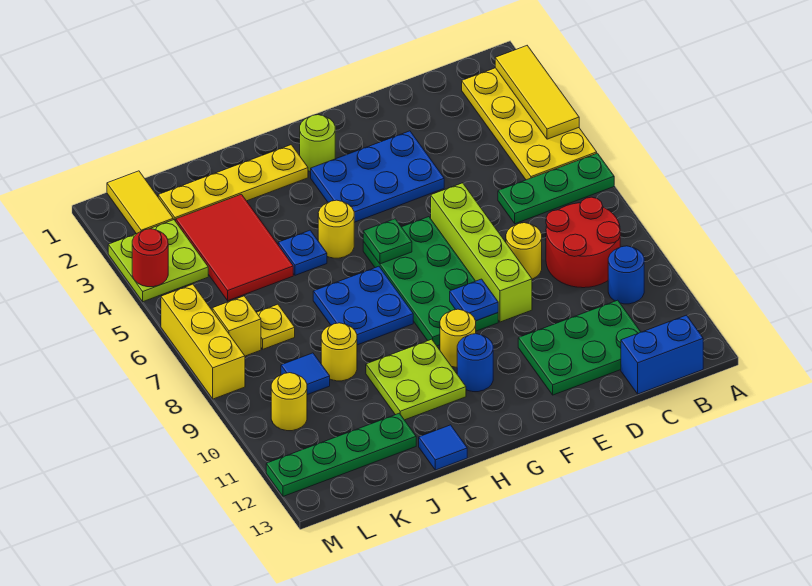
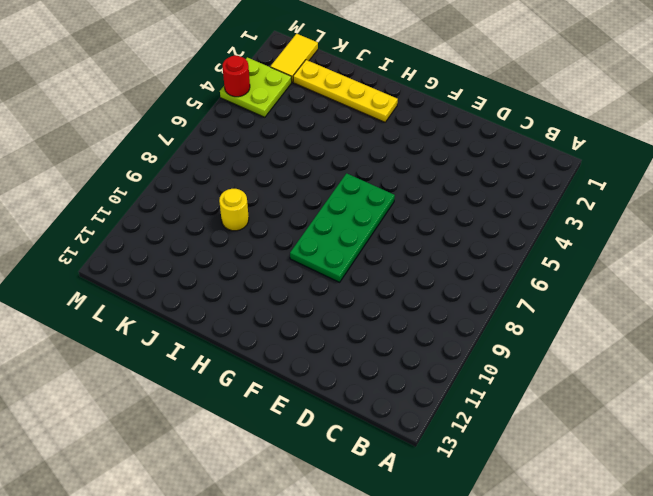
none -> yellow 2x4 plate [462,68,597,180]
none -> green 1x3 plate [498,153,614,224]
none -> red 2x2 round brick [546,197,620,288]
none -> blue 1x1 round brick [608,246,644,304]

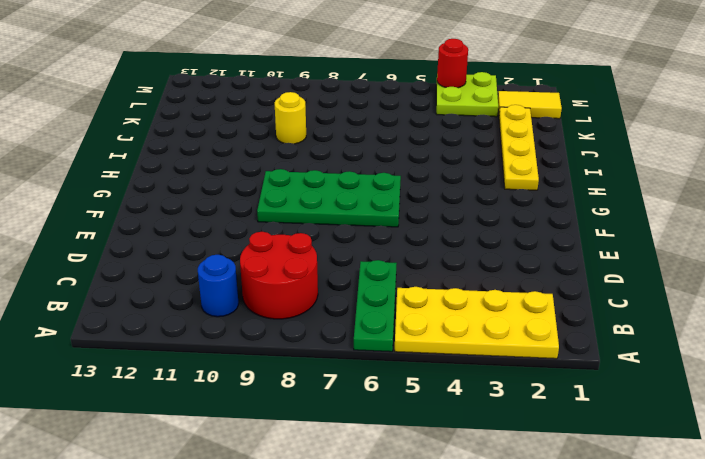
none -> blue 1x2 brick [621,315,703,394]
none -> green 2x3 plate [518,300,640,395]
none -> yellow 1x1 round brick [506,223,542,279]
none -> blue 2x3 plate [311,131,444,222]

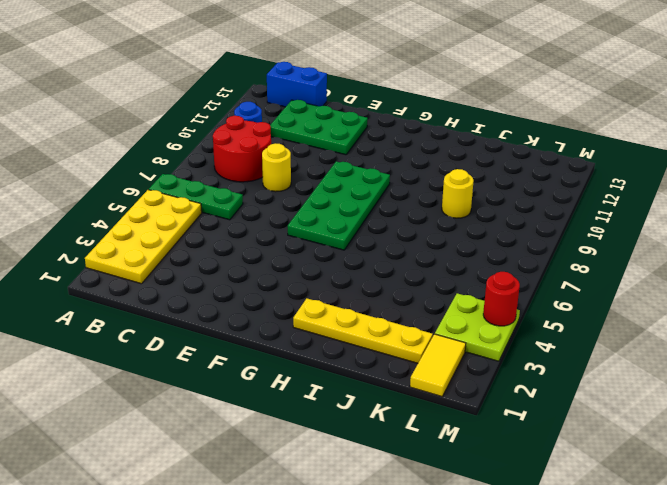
none -> blue 2x3 plate [311,131,444,222]
none -> lime 1x4 brick [431,183,532,322]
none -> lime 1x1 round brick [300,115,335,172]
none -> yellow 1x1 round brick [440,309,476,367]

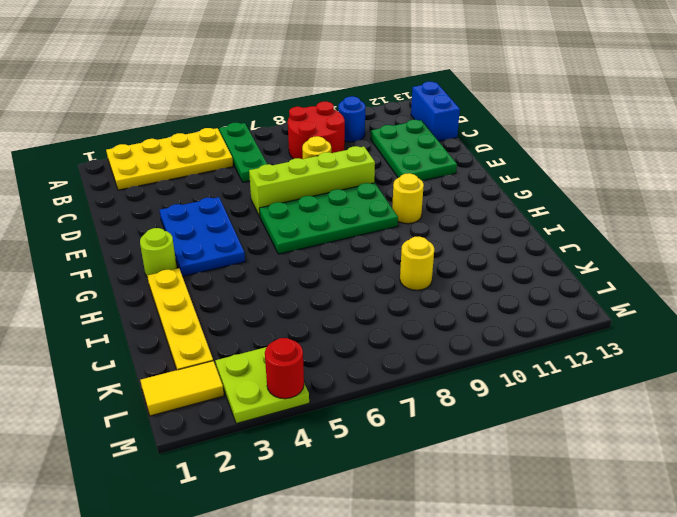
none -> blue 1x1 round brick [457,334,493,392]
none -> yellow 1x1 round brick [318,200,354,258]
none -> blue 2x2 plate [313,266,413,345]
none -> lime 2x2 plate [366,339,466,420]

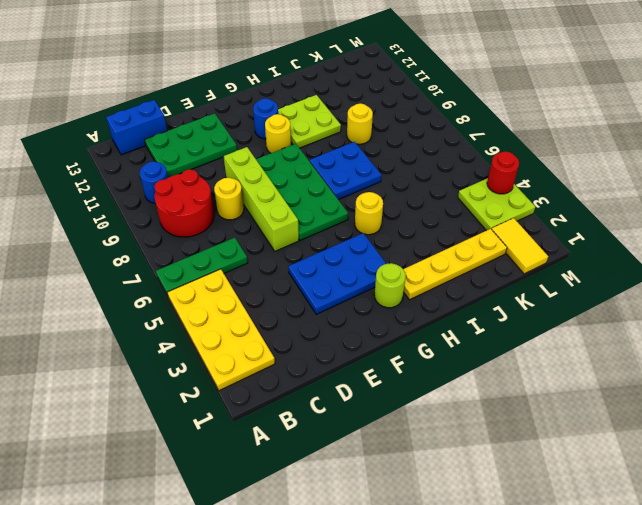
none -> blue 1x1 plate [278,230,327,275]
none -> blue 1x1 tile [419,425,467,470]
none -> red 2x3 tile [176,194,293,301]
none -> green 1x4 plate [266,413,416,496]

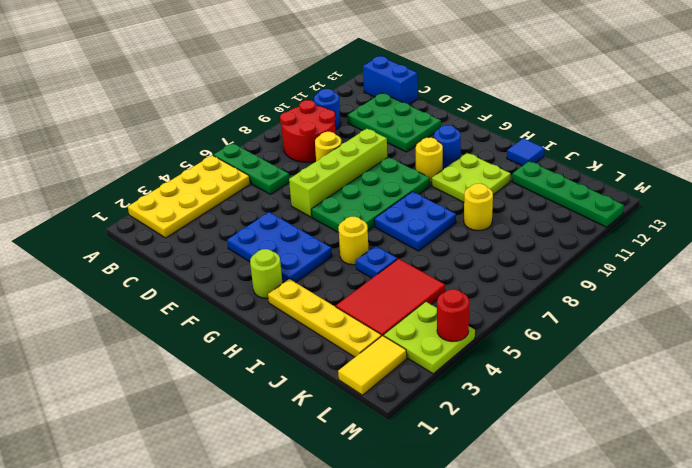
none -> yellow 1x1 plate [256,304,295,349]
none -> blue 1x1 tile [281,353,330,395]
none -> yellow 1x1 brick [212,296,261,356]
none -> yellow 1x1 round brick [271,373,307,431]

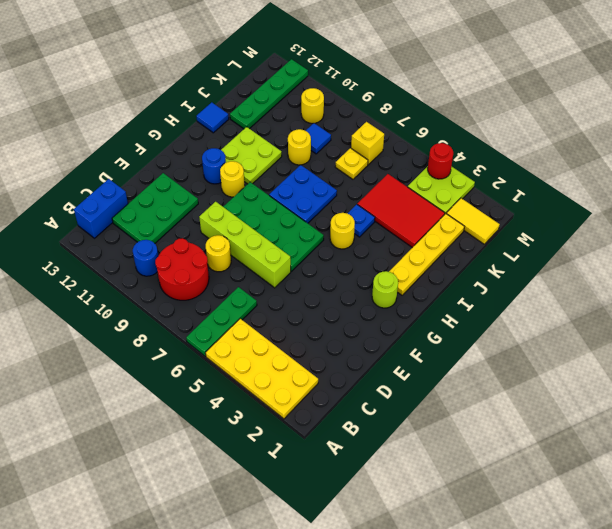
none -> blue 2x3 plate [311,131,444,222]
none -> yellow 1x3 brick [161,284,245,399]
none -> yellow 1x3 tile [495,46,579,139]
none -> blue 1x1 plate [450,279,498,321]

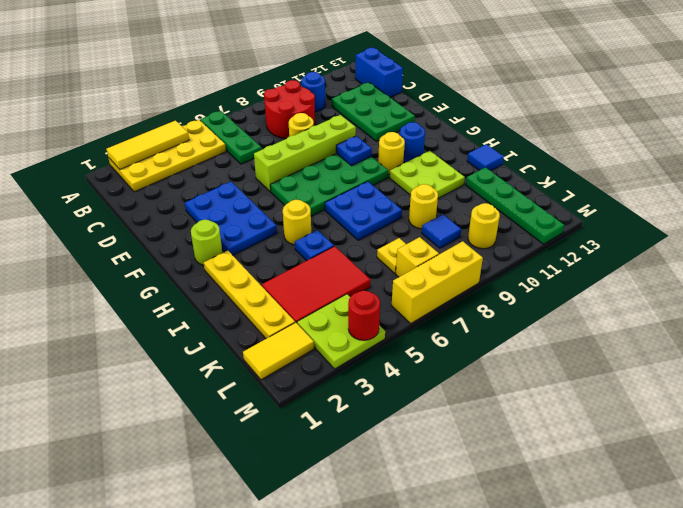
none -> green 1x1 plate [363,219,412,264]

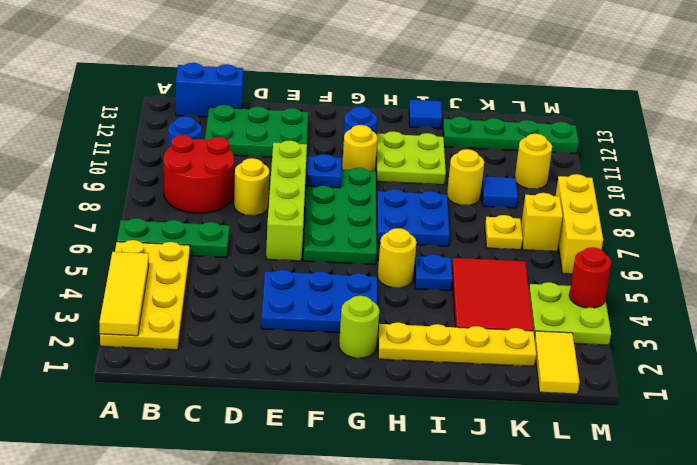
none -> green 1x1 plate [363,219,412,264]

